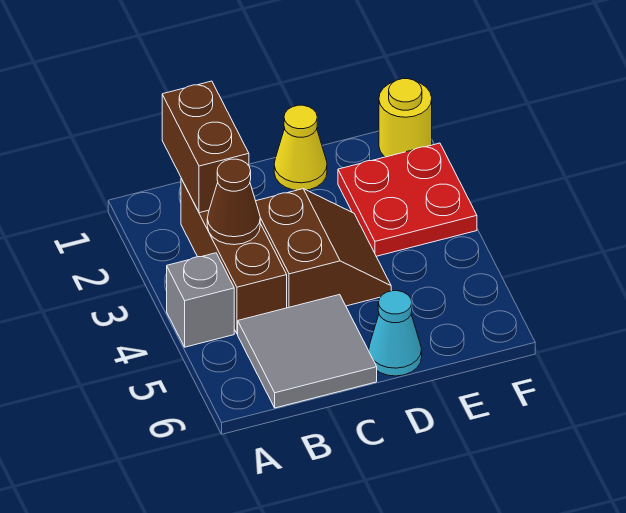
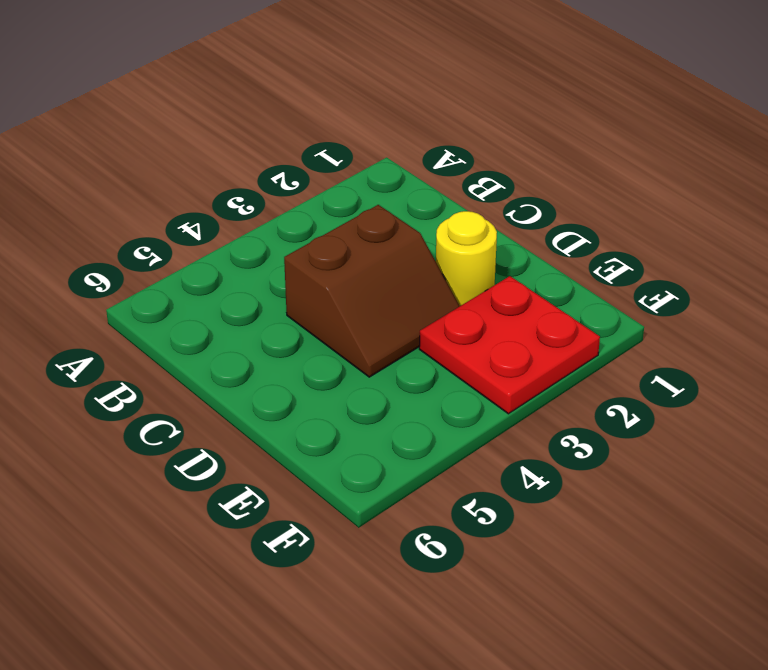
yellow 1x1 round brick [436,211,497,306] -> yellow 1x1 round brick moved to [379,79,432,157]
none -> grey 1x1 brick [167,253,234,347]
none -> brown 1x3 brick [181,179,287,334]

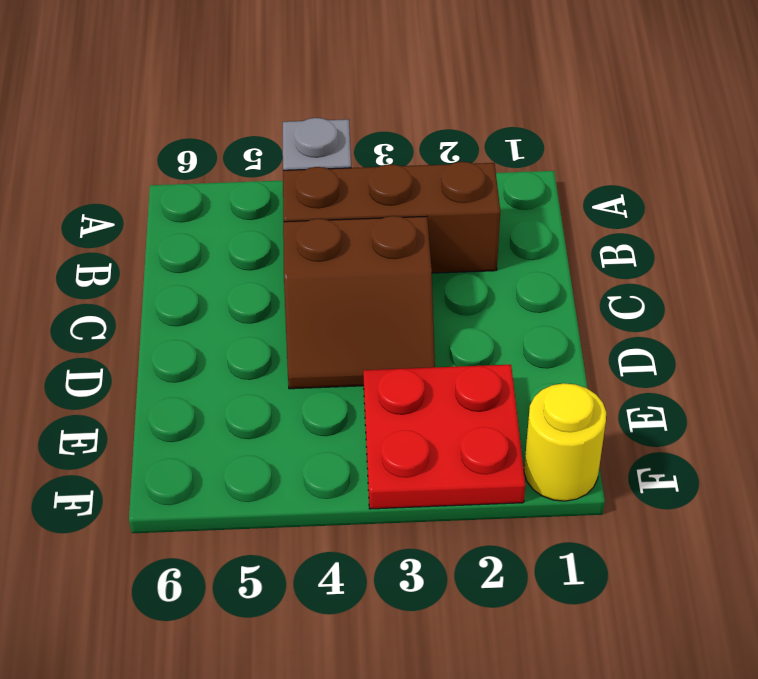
none -> grey 2x2 tile [238,295,377,408]
none -> yellow 1x1 cone [274,105,327,190]

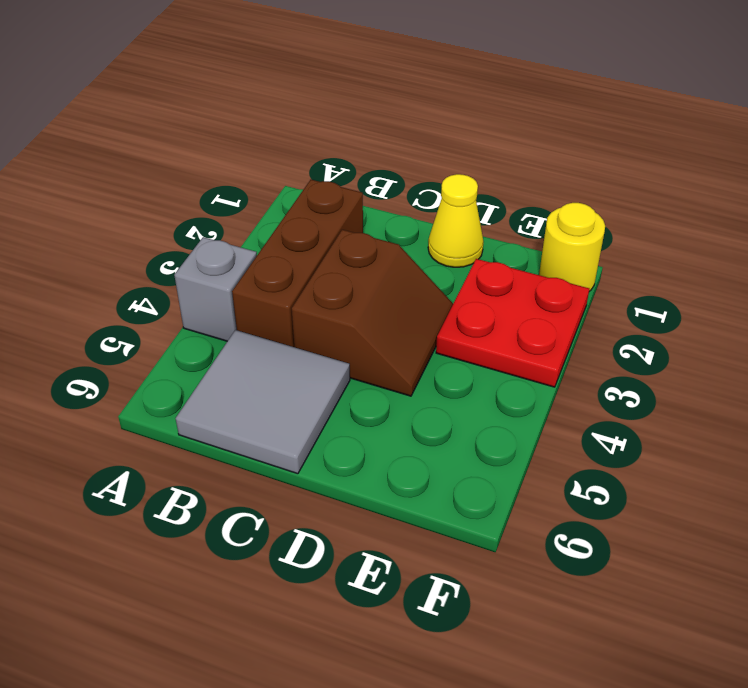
none -> cyan 1x1 cone [369,291,422,376]
none -> brown 1x2 brick [162,81,249,213]

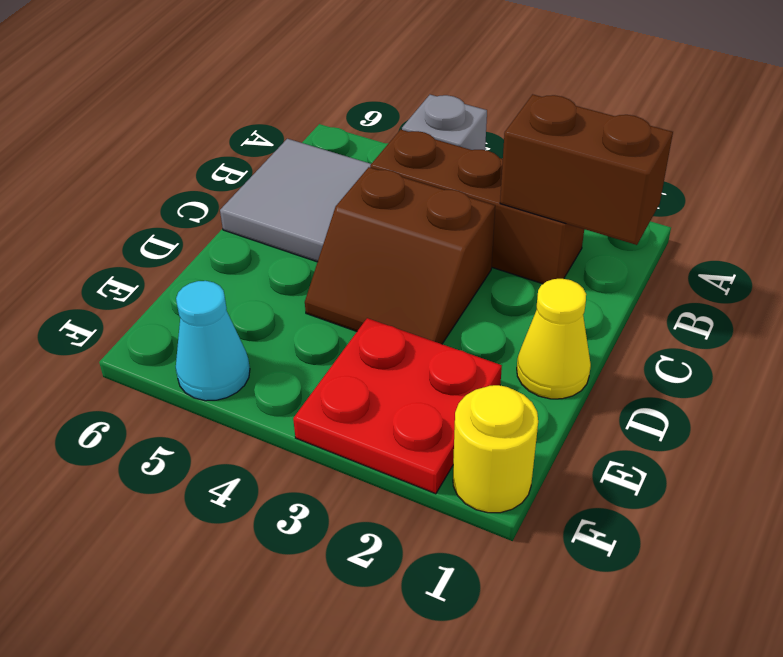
cyan 1x1 cone [176,281,250,401] -> cyan 1x1 cone moved to [369,291,422,376]
none -> brown 1x1 cone [207,159,260,245]

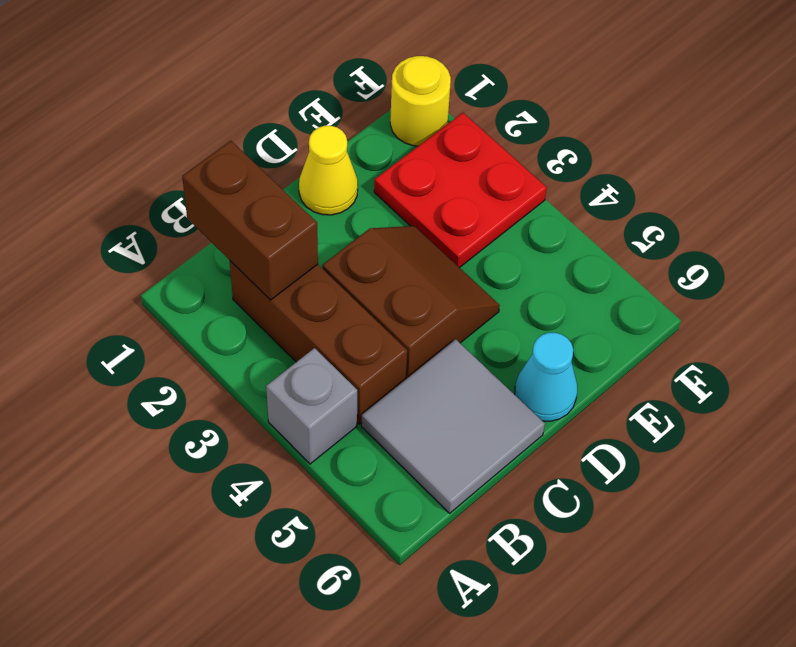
none -> brown 1x1 cone [207,159,260,245]

